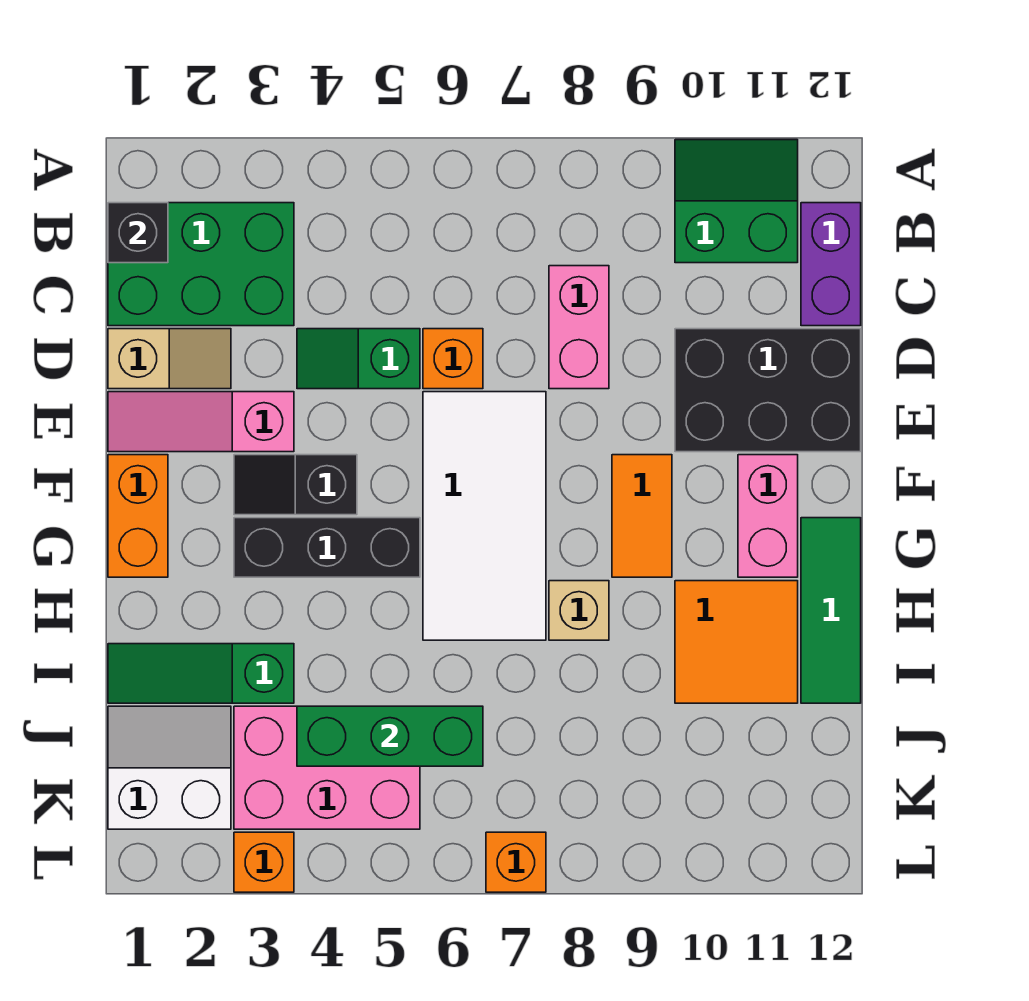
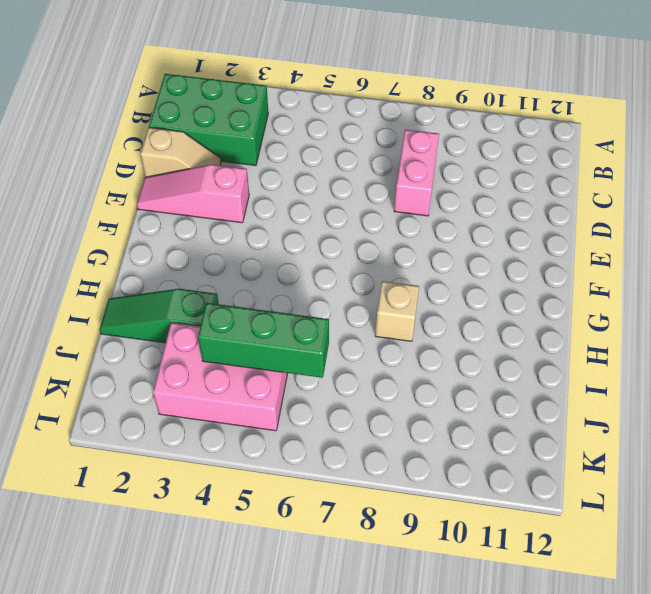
none -> green 2x2 slope [675,140,798,263]
none -> purple 1x2 brick [801,203,861,326]
none -> green 1x2 slope [297,329,420,389]

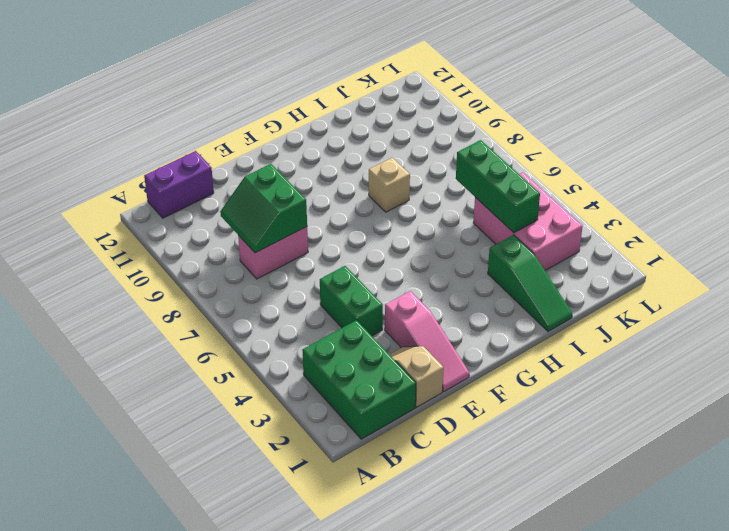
green 2x2 slope [220,164,307,253] -> green 2x2 slope moved to [675,140,798,263]
green 1x2 brick [320,266,383,336] -> green 1x2 slope [297,329,420,389]
none -> orange 1x1 brick [423,329,483,389]
none -> black 2x3 brick [675,329,861,452]
none -> white 2x4 tile [423,392,546,640]

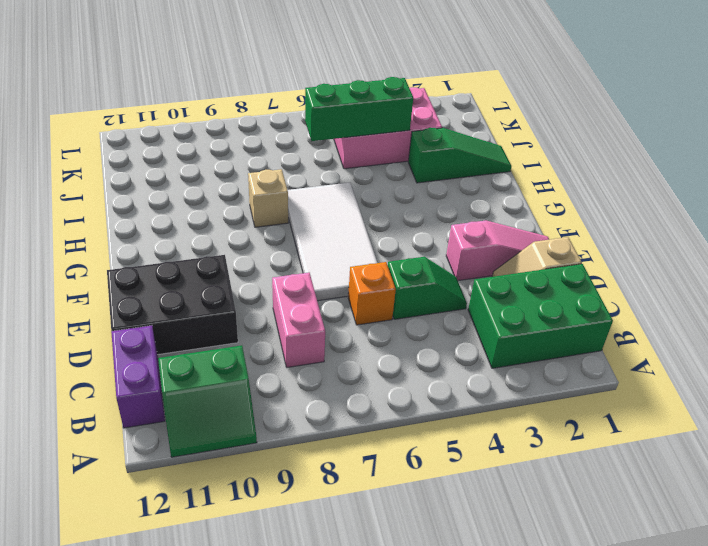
none -> orange 1x2 brick [108,455,168,577]
none -> black 1x2 slope [234,455,357,515]
none -> orange 1x2 tile [612,455,672,577]

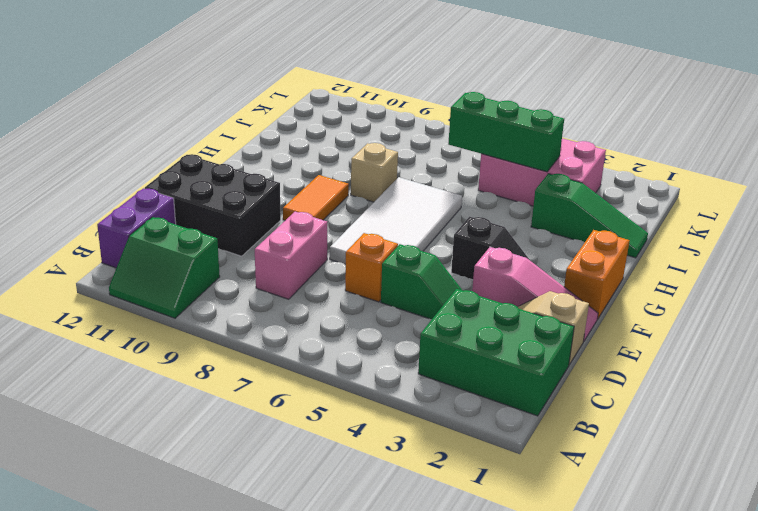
none -> pink 1x2 brick [738,455,798,577]
none -> black 1x3 brick [234,518,420,577]
none -> green 1x3 tile [801,518,861,703]

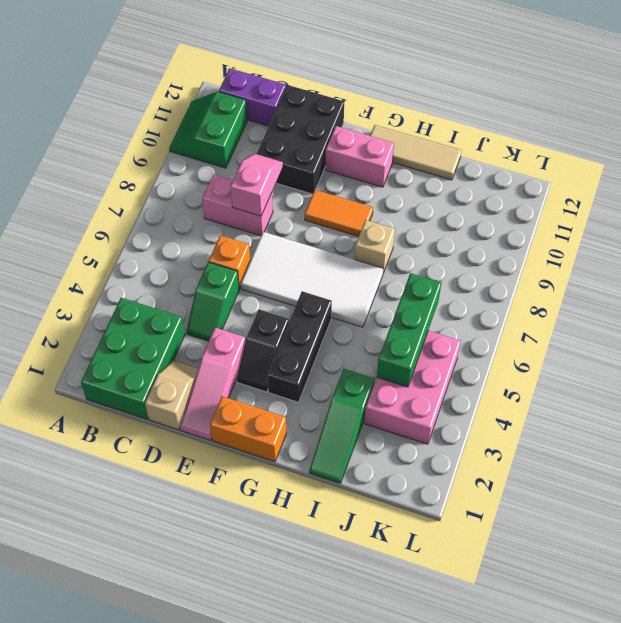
pink 1x2 slope [230,154,283,216] -> none
tan 1x3 tile [370,125,462,180] -> green 1x3 tile [801,518,861,703]
none -> orange 2x2 tile [675,581,798,703]
none -> white 2x2 slope [108,706,231,829]
none -> orange 1x1 brick [234,832,294,892]

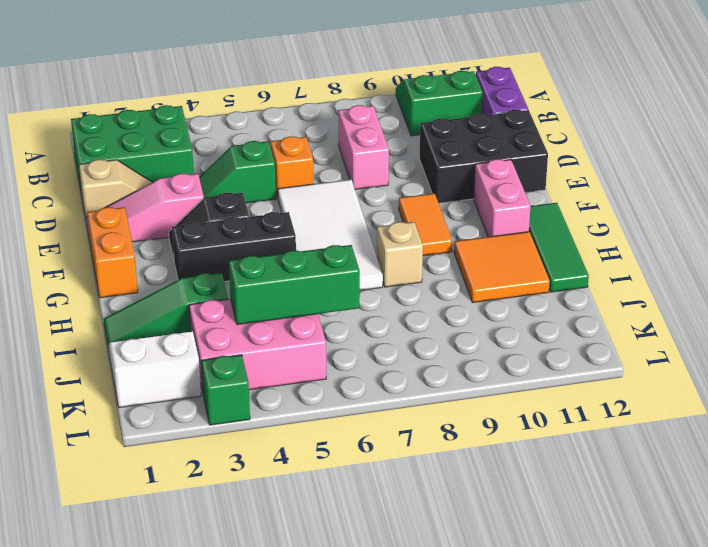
green 1x1 brick [201,355,250,425] -> orange 1x1 brick [234,832,294,892]
none -> orange 1x1 brick [486,832,546,892]
none -> black 1x1 brick [108,203,168,263]

